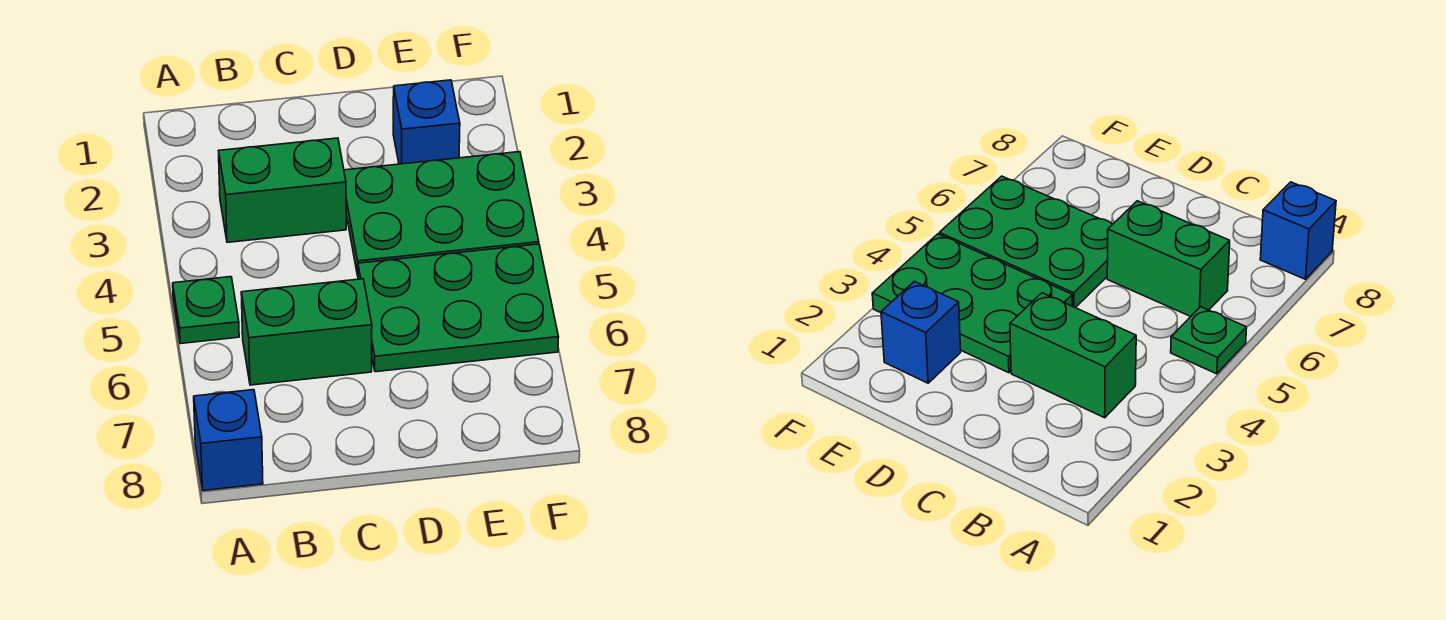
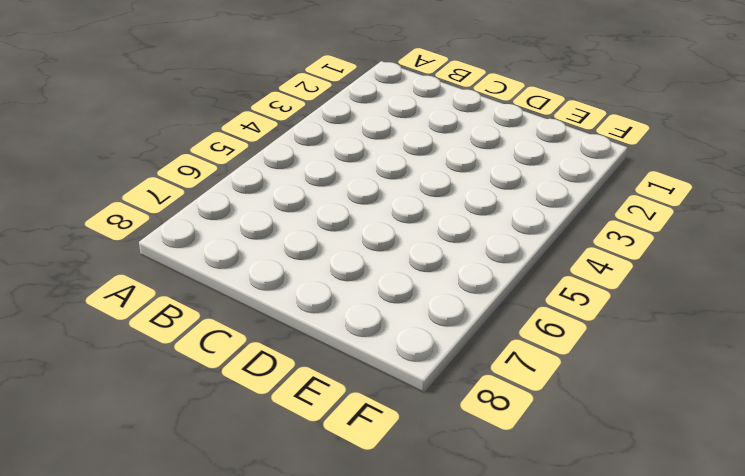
none -> green 1x1 plate [173,277,239,344]
none -> blue 1x1 brick [194,390,263,490]

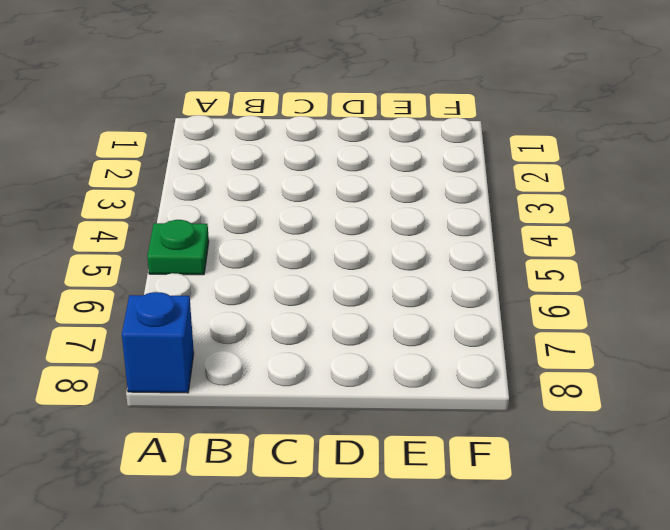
none -> green 1x2 brick [219,138,346,242]
none -> green 1x2 brick [241,279,372,385]

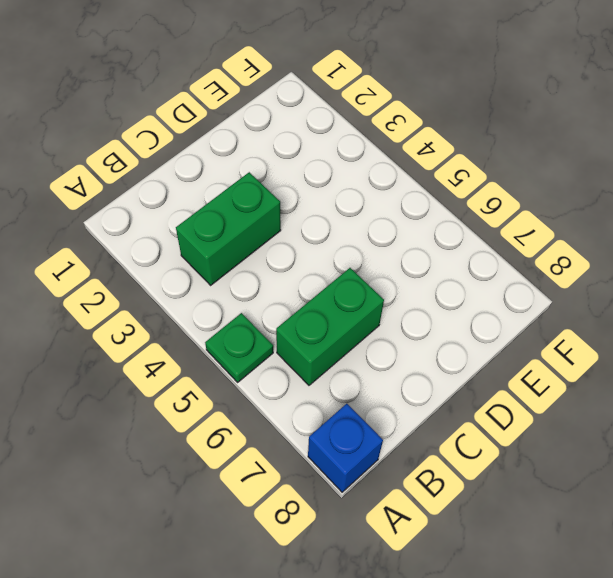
none -> green 2x3 plate [344,152,539,276]
none -> green 2x3 plate [358,244,559,372]

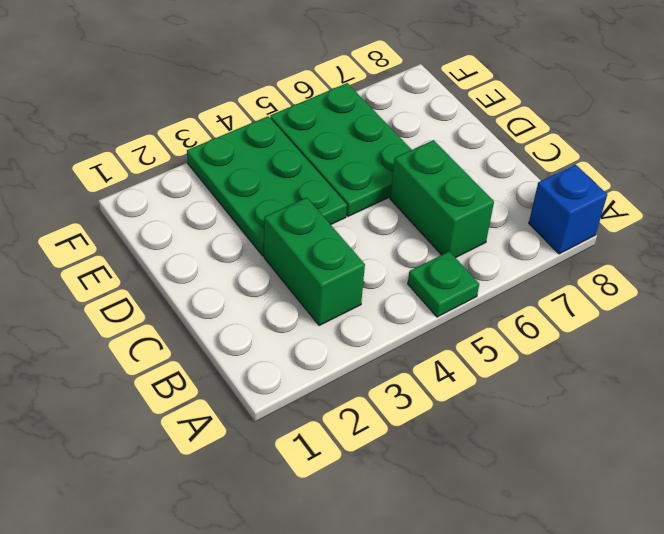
none -> blue 1x1 brick [393,80,460,164]

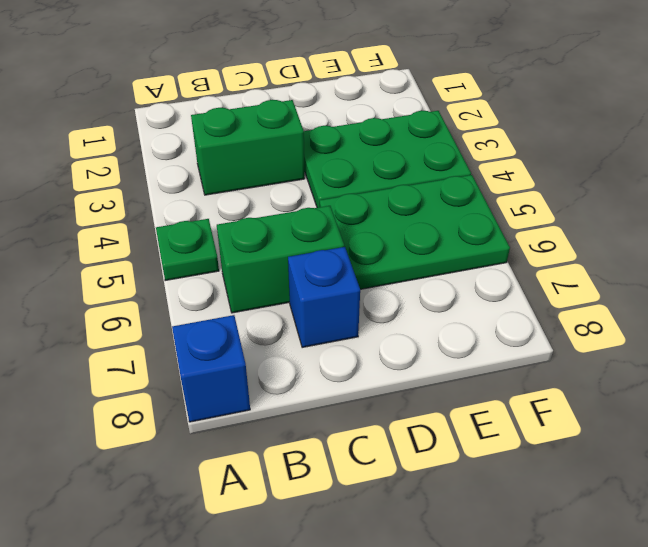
blue 1x1 brick [288,247,360,348] -> blue 1x1 brick moved to [393,80,460,164]

